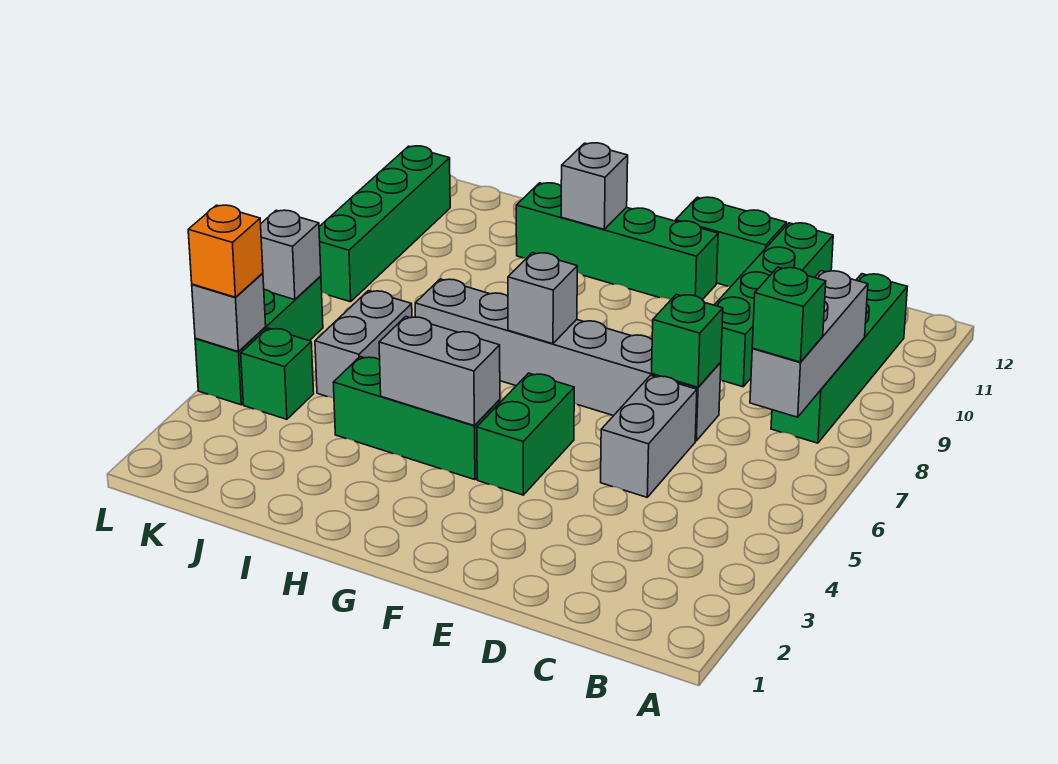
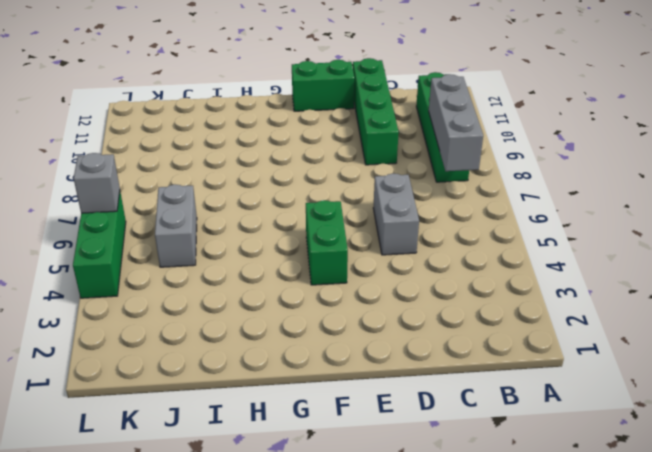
none -> grey 1x6 brick [415,279,721,441]
none -> green 1x4 brick [516,183,718,300]
none -> green 1x3 brick [333,357,500,480]

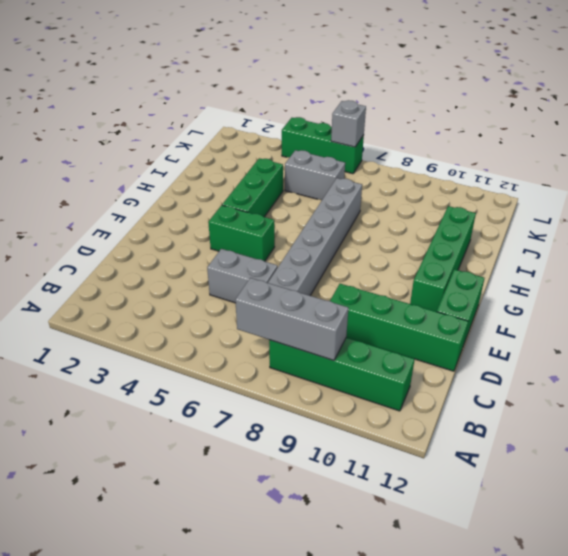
none -> green 1x1 brick [241,328,314,419]
none -> green 1x4 brick [319,146,450,302]
none -> green 1x1 brick [652,294,723,387]

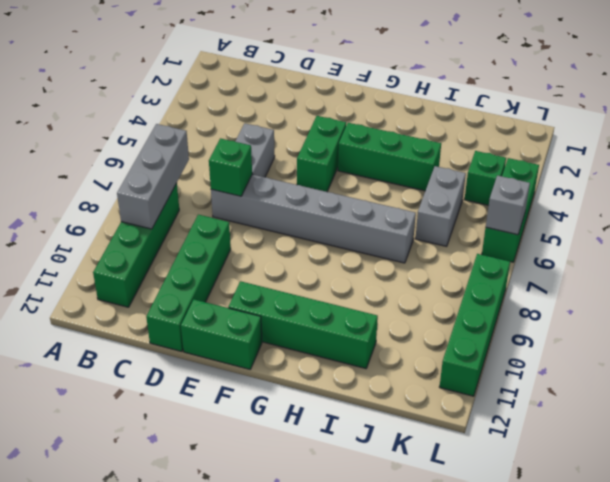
none -> grey 1x2 brick [379,317,500,425]
none -> grey 1x1 brick [508,253,577,344]
none -> grey 1x1 brick [561,143,628,229]

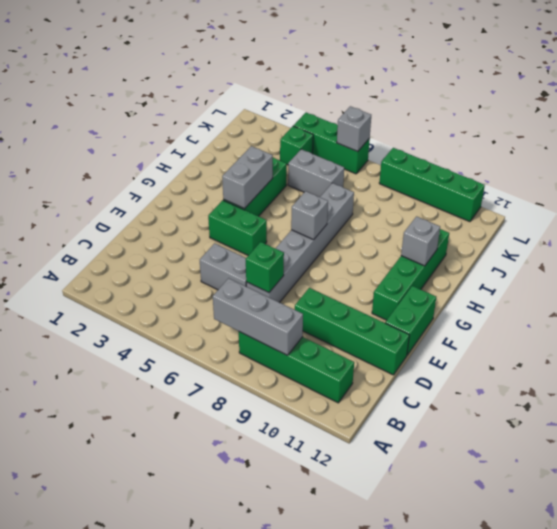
none -> grey 1x1 brick [192,273,266,351]
none -> green 1x1 brick [752,267,826,362]
none -> orange 1x1 brick [188,205,263,297]

